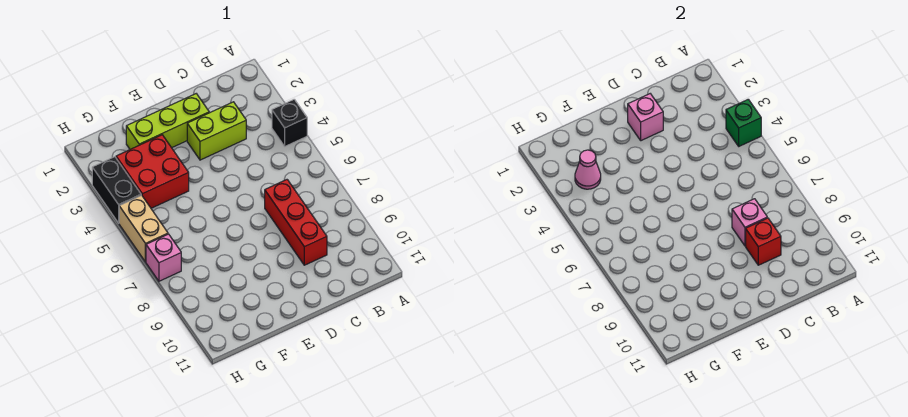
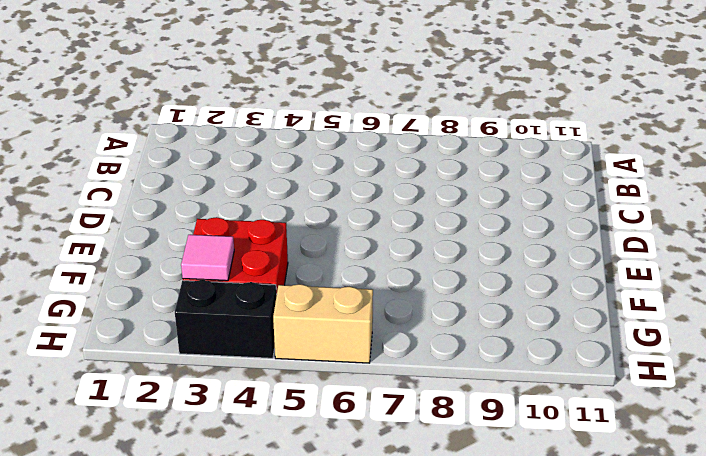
pink 1x1 tile [181,235,234,281] -> pink 1x1 cone [575,150,601,189]
none -> black 1x1 brick [272,99,307,146]
none -> lime 1x2 brick [187,102,246,160]
none -> red 1x3 brick [265,180,327,265]

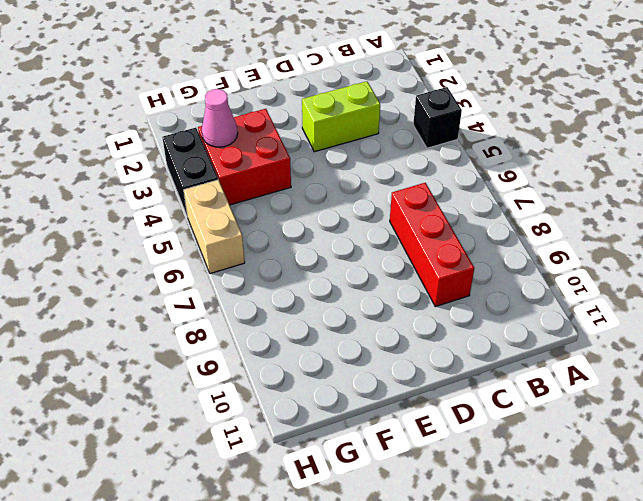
none -> lime 1x3 brick [126,94,209,149]
none -> pink 1x1 brick [146,234,181,281]
none -> green 1x1 brick [726,99,761,146]

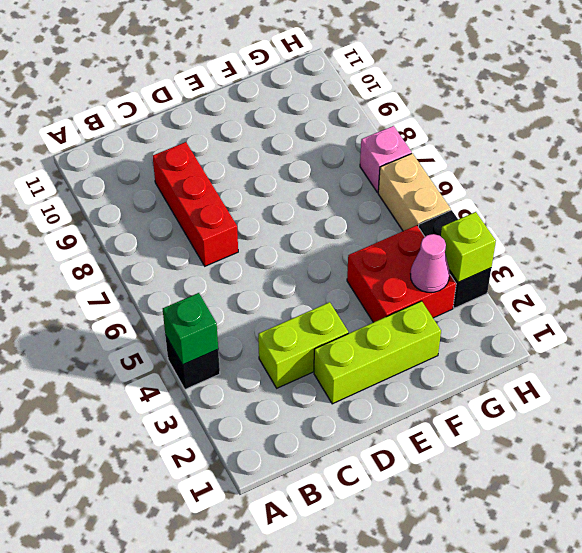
lime 1x1 brick [441,212,496,282] -> none
none -> pink 1x1 brick [732,199,767,246]
none -> red 1x1 brick [746,218,781,265]
none -> pink 1x1 brick [628,94,663,141]

